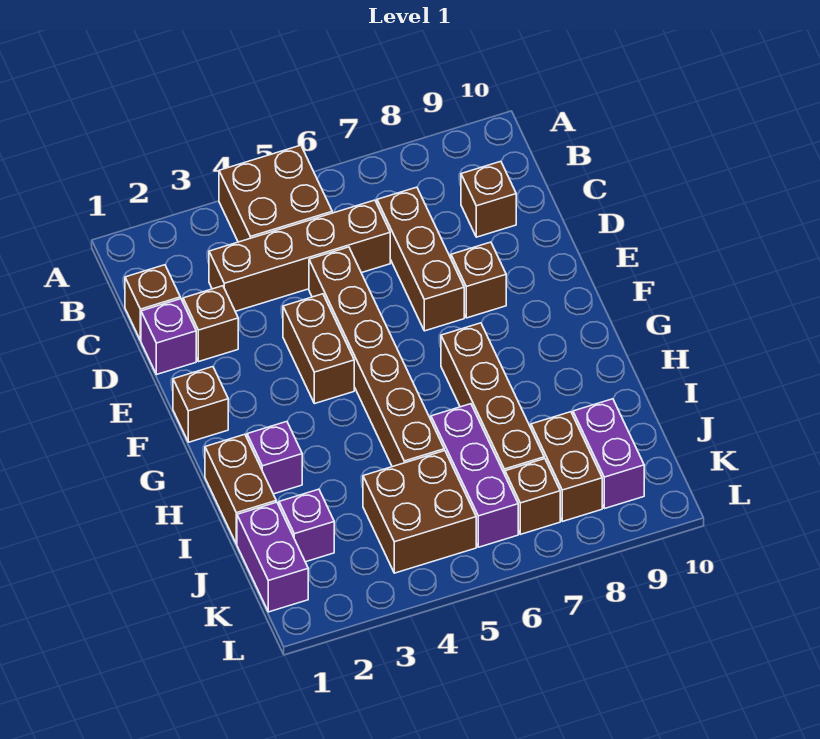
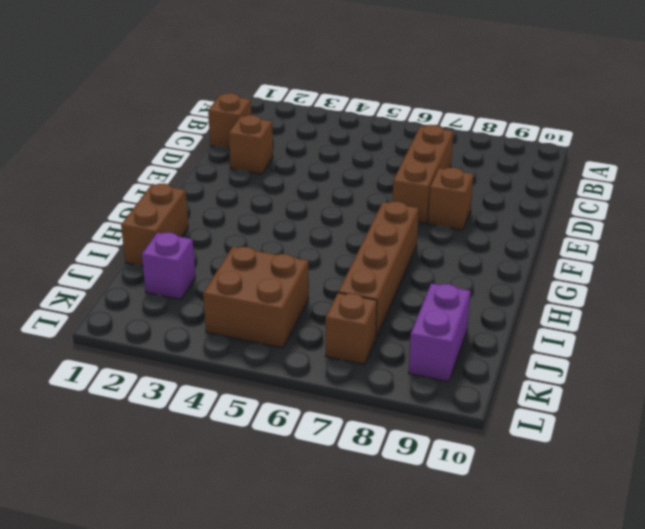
none -> brown 2x2 brick [219,145,332,242]
none -> brown 1x4 brick [209,200,390,311]
none -> brown 1x1 brick [461,161,516,237]

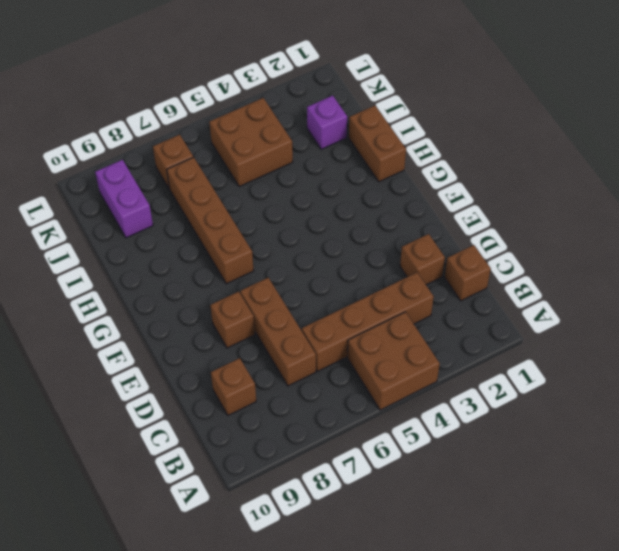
none -> purple 1x1 brick [141,299,196,375]
none -> brown 1x6 brick [309,247,444,467]
none -> brown 1x2 brick [283,294,354,404]

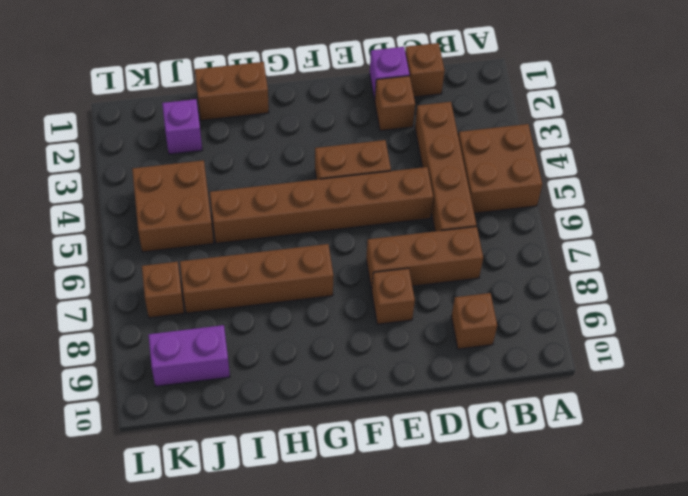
none -> brown 1x1 brick [173,367,228,442]
none -> purple 1x1 brick [247,422,302,494]
none -> purple 1x3 brick [431,404,518,547]

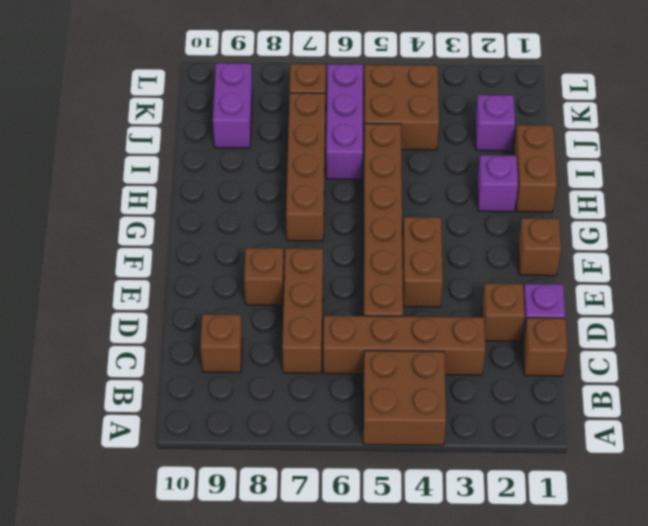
none -> purple 1x2 brick [237,502,308,612]
none -> brown 1x2 brick [531,412,602,521]

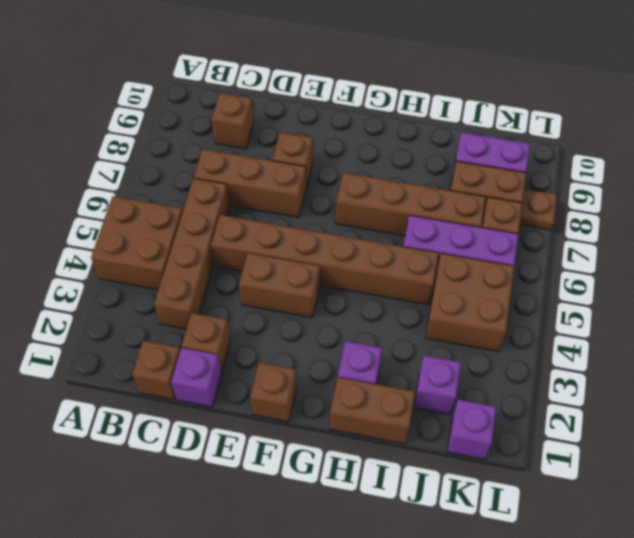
purple 1x1 brick [447,400,496,459] -> purple 1x2 brick [237,502,308,612]
brown 1x1 plate [520,189,557,230] -> none

